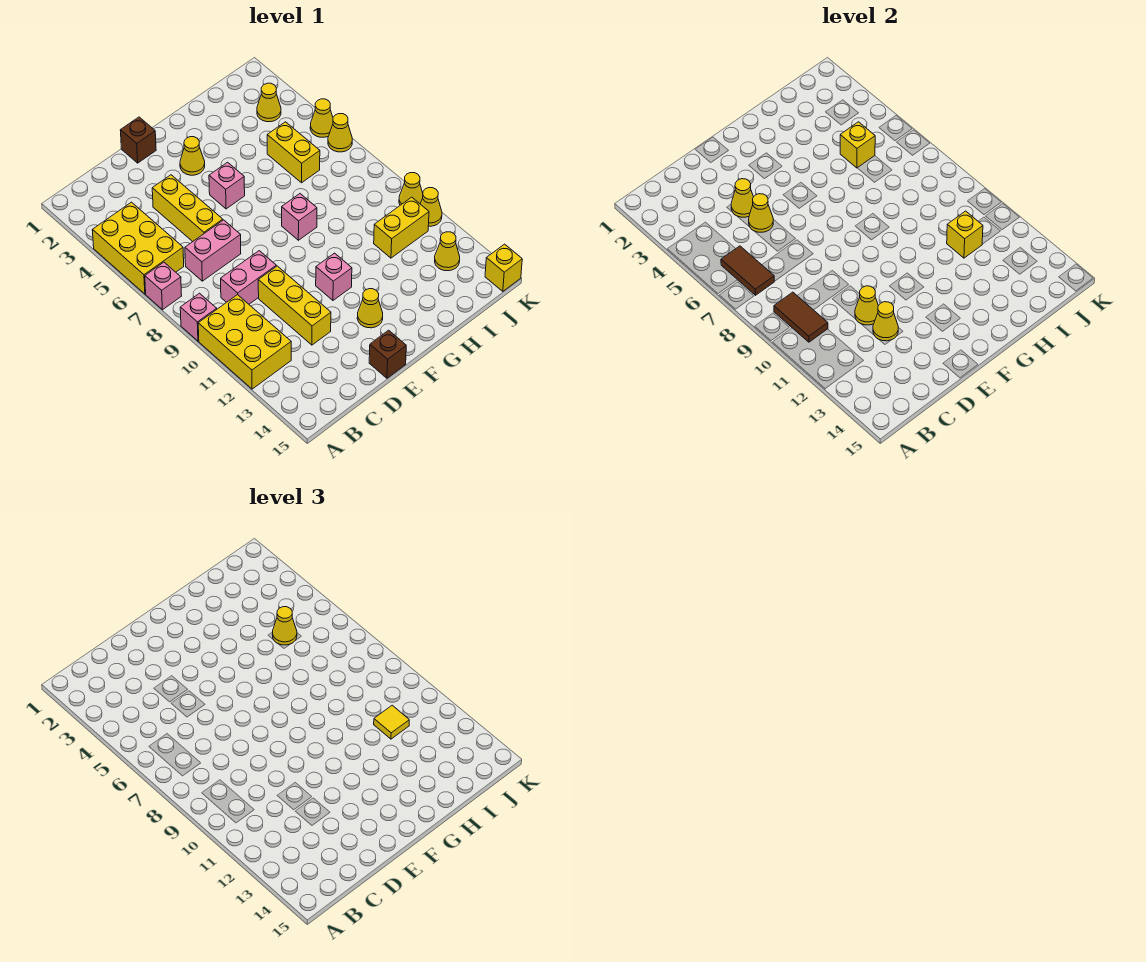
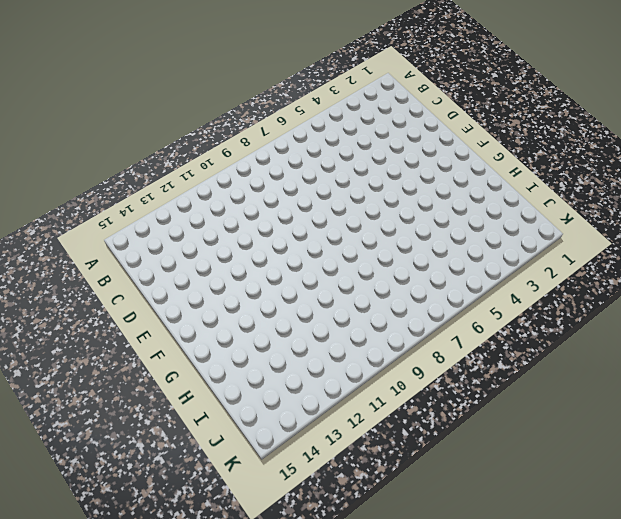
none -> yellow 2x3 brick [92,202,184,294]
none -> pink 1x1 brick [145,262,182,310]
none -> pink 1x1 brick [180,293,217,341]
none -> yellow 2x3 brick [198,295,291,389]

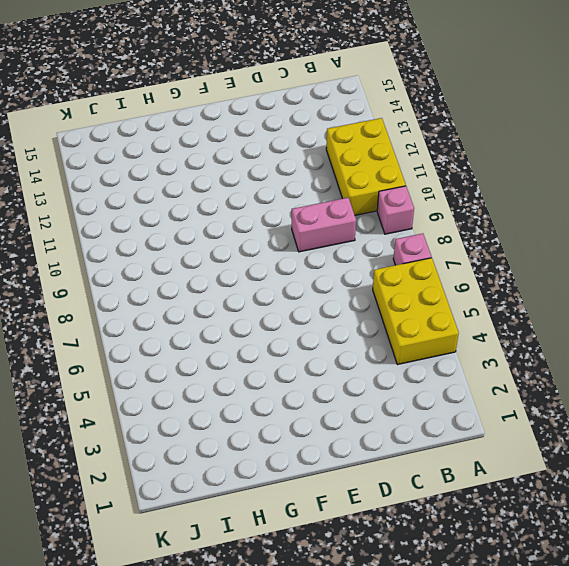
none -> pink 1x2 brick [185,220,241,281]
none -> yellow 1x3 brick [152,175,223,242]
none -> yellow 1x3 brick [258,266,331,345]
none -> brown 1x1 brick [120,117,156,163]

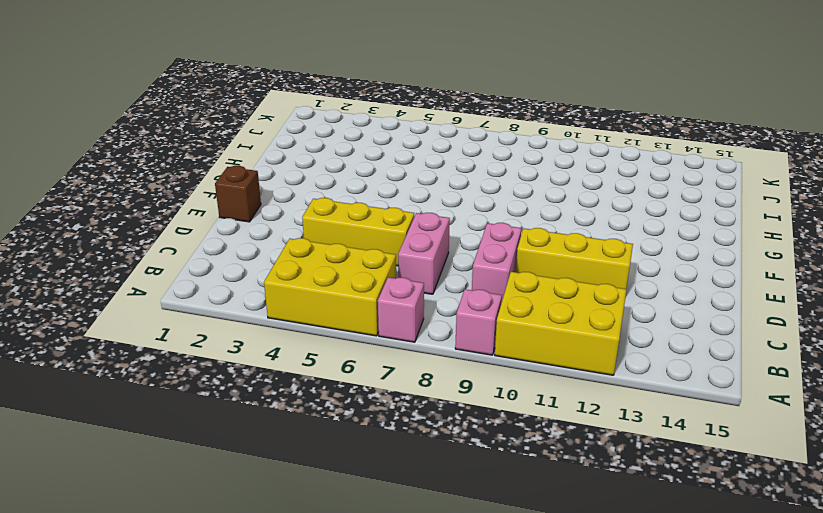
none -> brown 1x1 brick [369,330,406,378]
none -> yellow 1x1 cone [180,137,205,175]
none -> pink 1x1 brick [209,162,245,209]
none -> pink 1x1 brick [316,253,352,300]

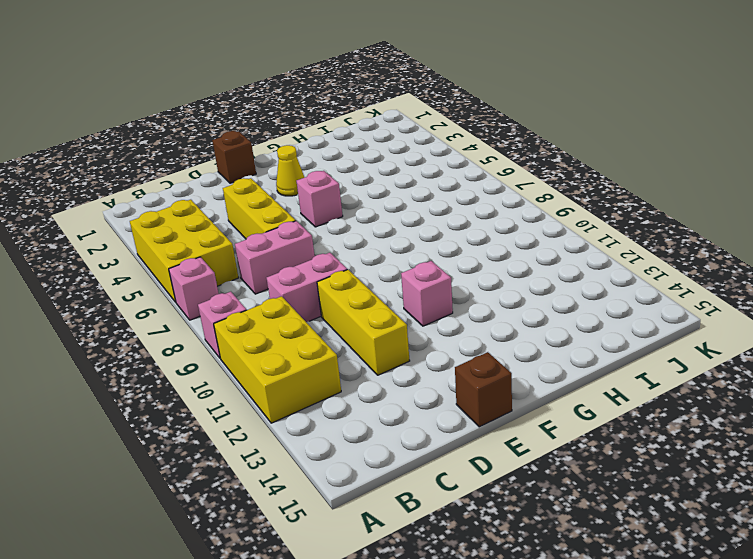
none -> yellow 1x1 cone [357,289,383,328]
none -> pink 1x1 brick [282,194,317,240]
none -> yellow 1x2 brick [267,122,320,183]
none -> yellow 1x2 brick [374,197,429,258]

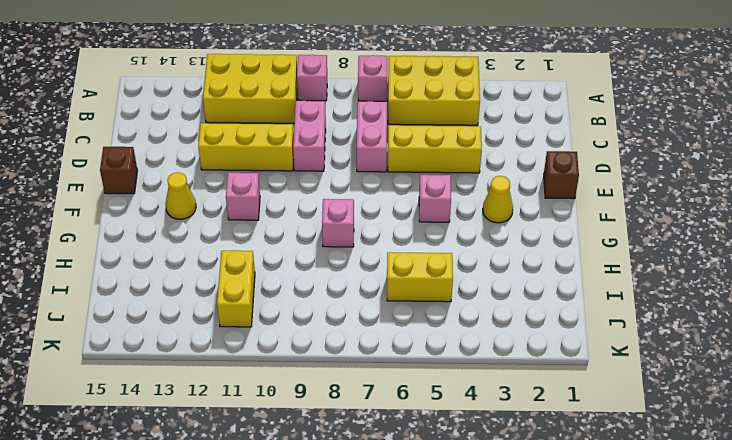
none -> yellow 1x1 cone [257,83,281,122]
none -> yellow 1x1 cone [435,232,460,271]
none -> yellow 1x1 cone [310,99,333,137]
none -> yellow 1x1 cone [328,114,352,152]

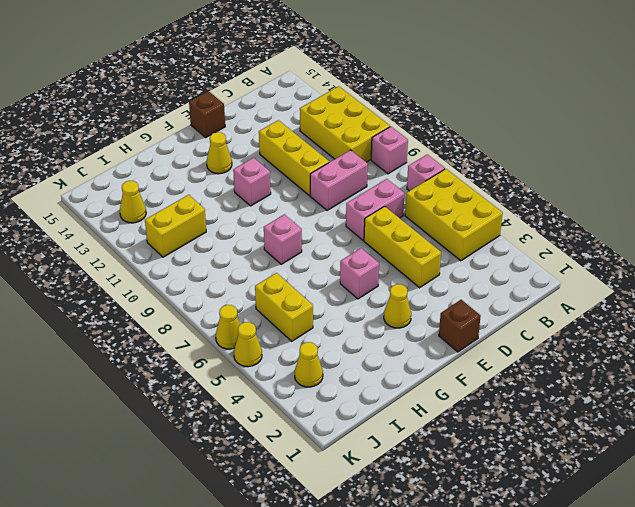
none -> yellow 1x1 cone [399,173,423,205]
none -> yellow 1x1 cone [420,188,442,226]
none -> yellow 1x1 brick [485,244,522,291]
none -> brown 1x2 tile [721,246,774,295]

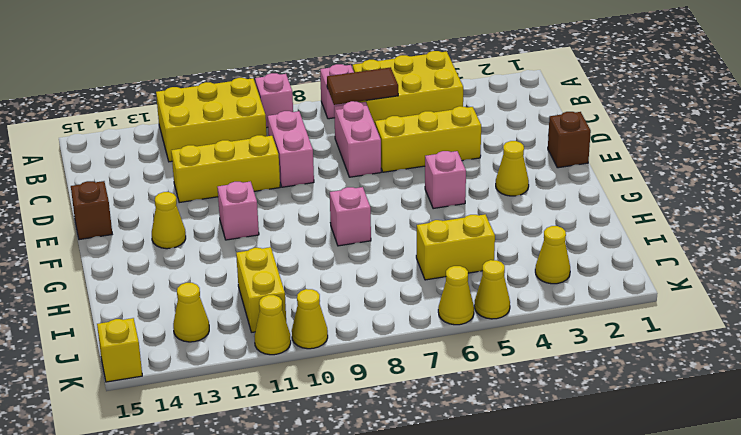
none -> brown 1x2 tile [774,292,828,342]
none -> yellow 1x1 cone [731,179,753,217]
none -> yellow 1x1 cone [749,194,773,232]
none -> yellow 1x1 cone [855,286,878,325]

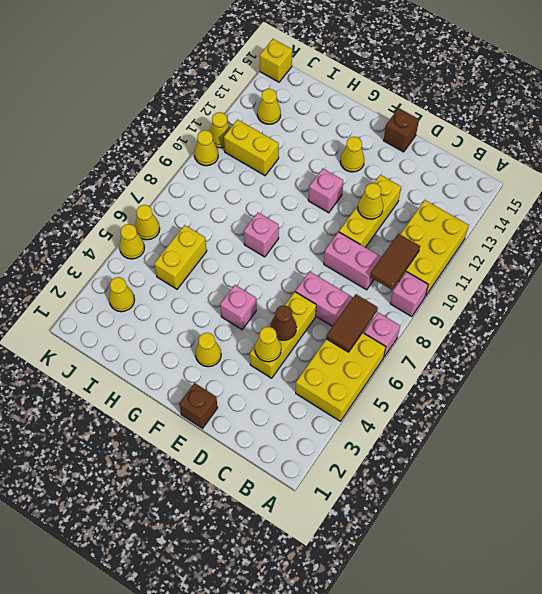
brown 1x1 cone [270,305,297,340] -> yellow 1x1 cone [749,194,773,232]
none -> yellow 1x1 cone [873,302,898,341]
none -> yellow 1x1 brick [840,122,875,168]
none -> yellow 1x1 brick [947,211,983,258]
none -> yellow 1x1 cone [272,607,297,645]

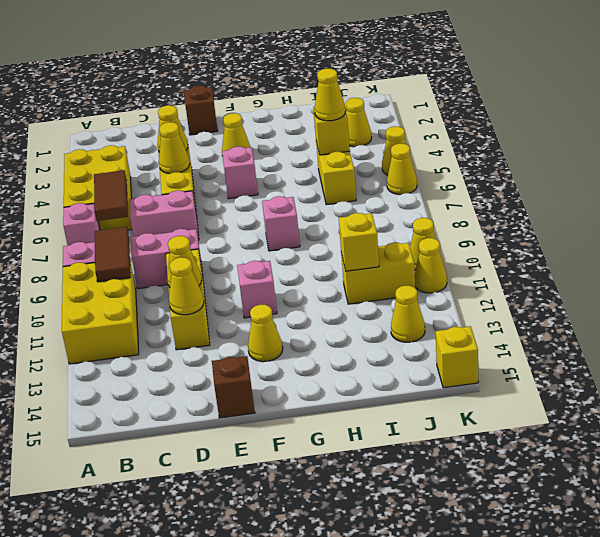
none -> yellow 1x1 tile [374,705,409,739]

